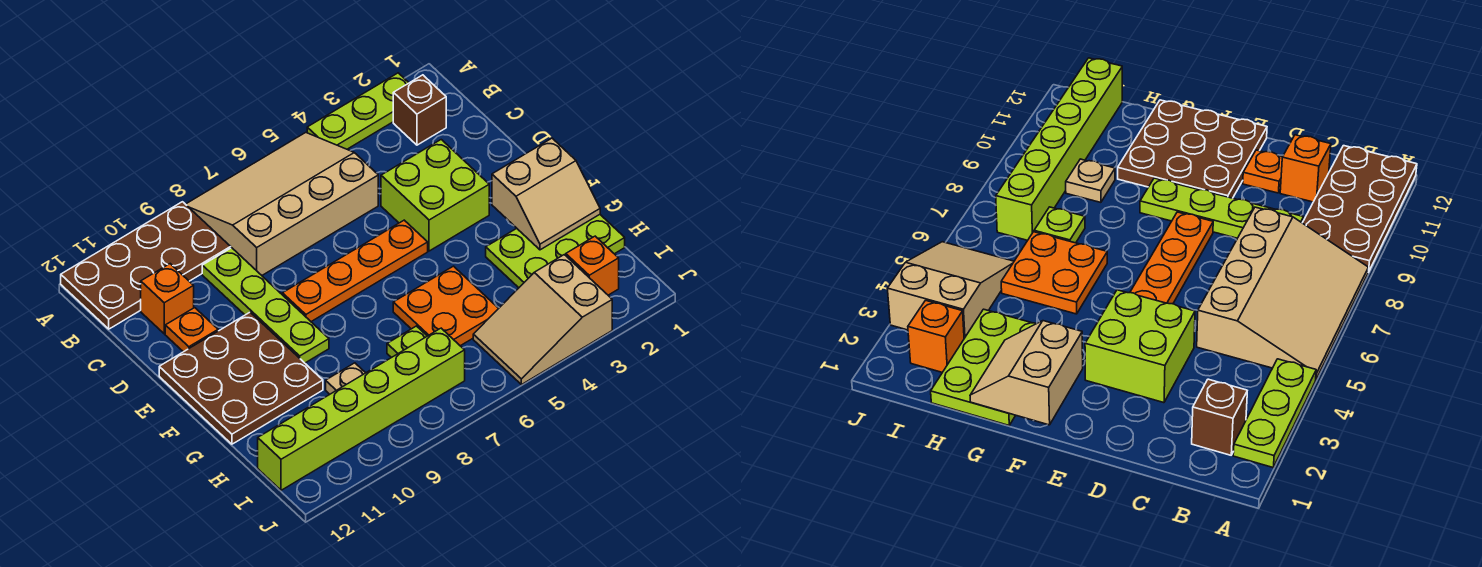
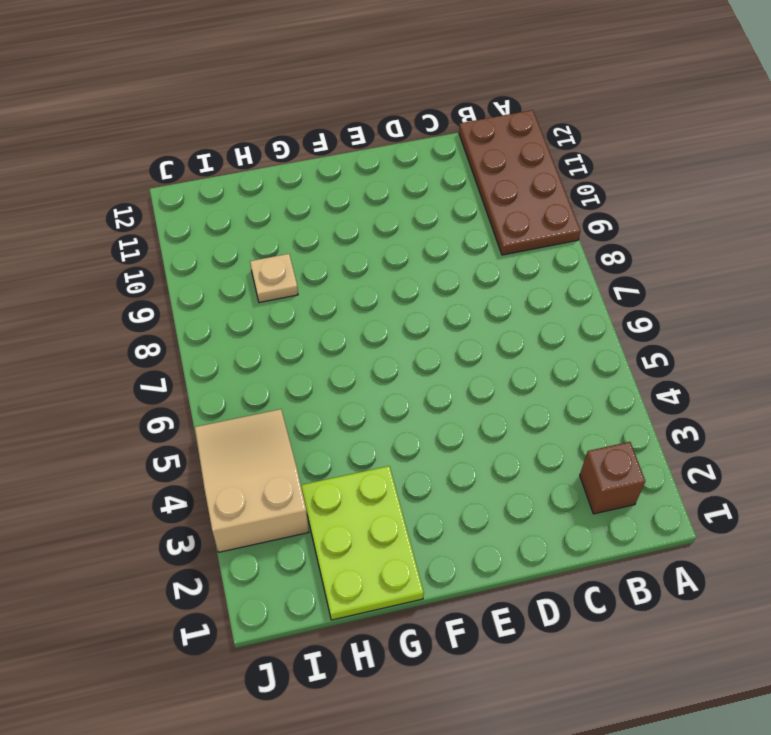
none -> lime 1x3 plate [307,73,409,149]
none -> tan 3x4 slope [186,133,378,275]
none -> lime 1x4 plate [202,248,329,363]

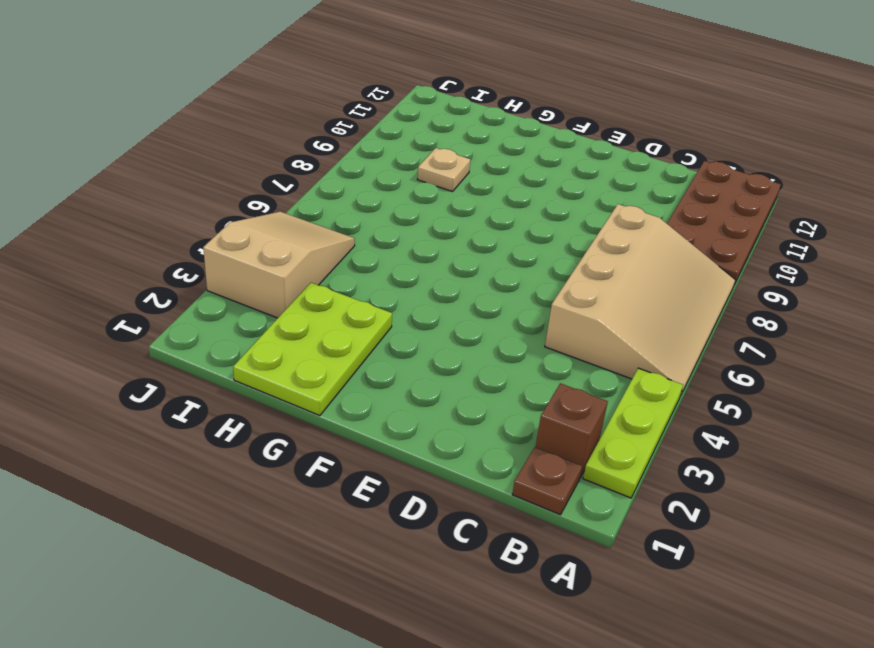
brown 1x1 plate [512,447,582,515] -> none
none -> lime 1x4 plate [202,248,329,363]
none -> orange 1x1 brick [141,264,194,334]
none -> lime 2x2 brick [381,140,489,251]

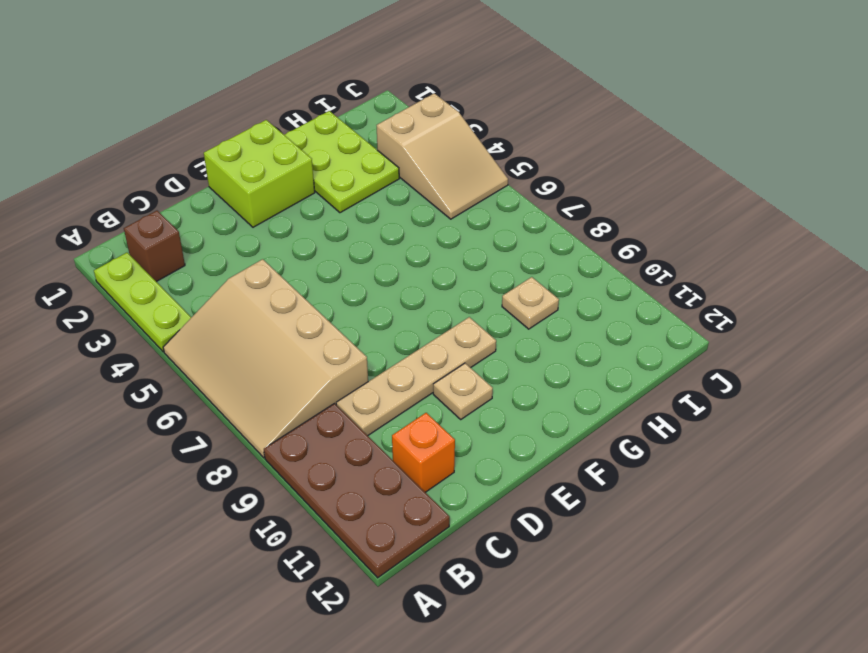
tan 1x4 plate [336,317,496,436] -> lime 1x4 plate [202,248,329,363]
lime 2x2 brick [204,120,315,227] -> lime 2x2 brick moved to [381,140,489,251]
tan 1x1 plate [433,363,493,419] -> brown 3x3 plate [159,312,323,444]
none -> orange 1x1 plate [165,308,218,352]
none -> orange 1x4 plate [282,220,428,322]
none -> orange 2x2 plate [393,266,499,346]

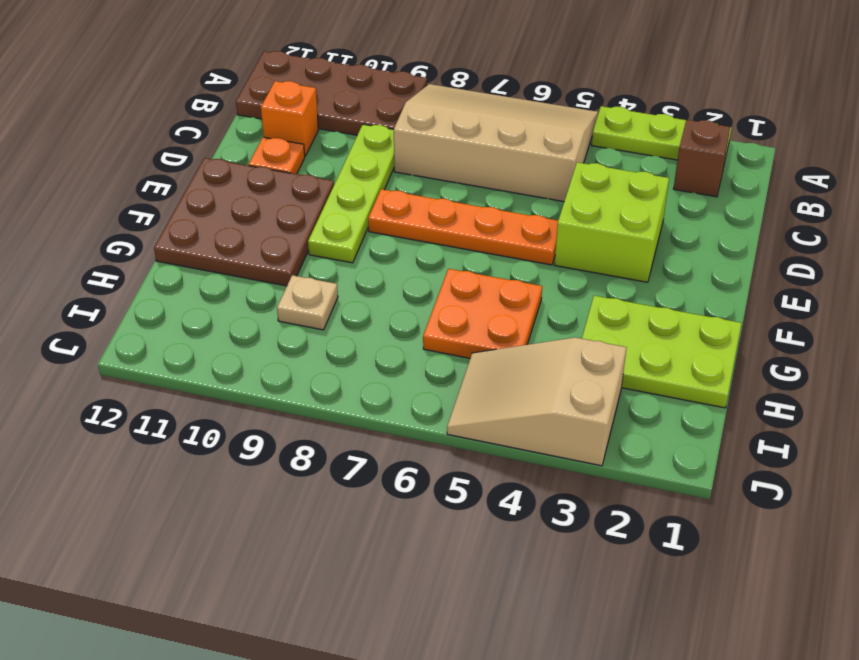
none -> lime 1x1 plate [387,326,427,358]
none -> orange 1x1 brick [566,236,619,295]
none -> lime 1x6 brick [258,328,465,490]

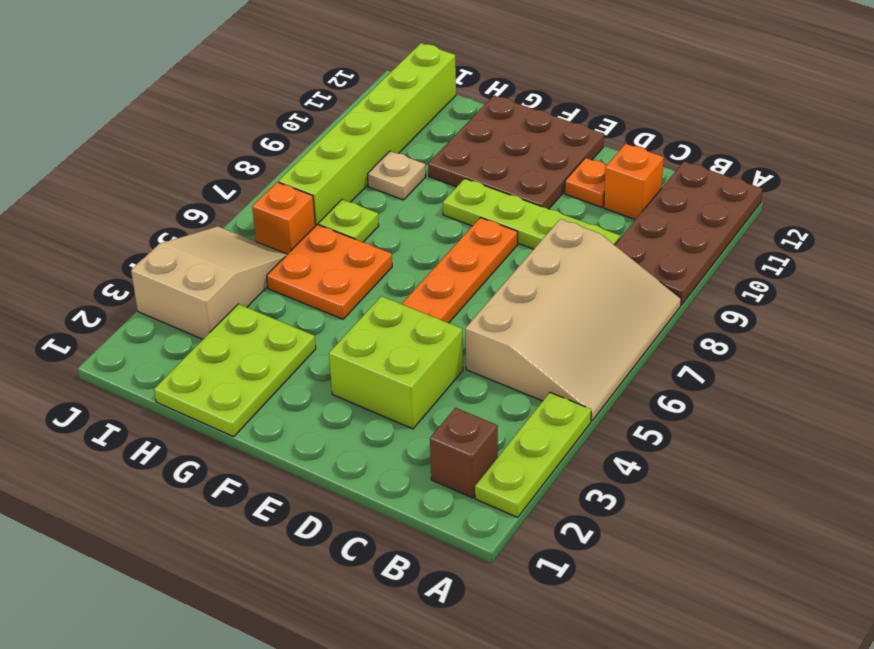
orange 1x1 brick [252,182,315,254] -> orange 1x1 brick moved to [566,236,619,295]
none -> tan 2x2 slope [492,138,600,250]

